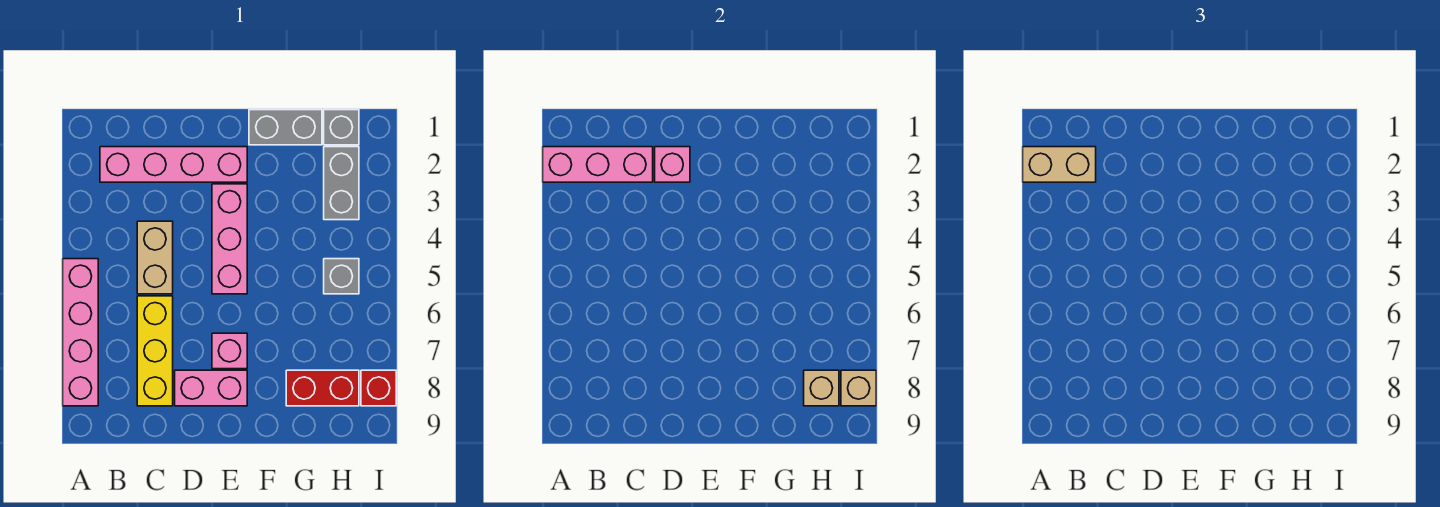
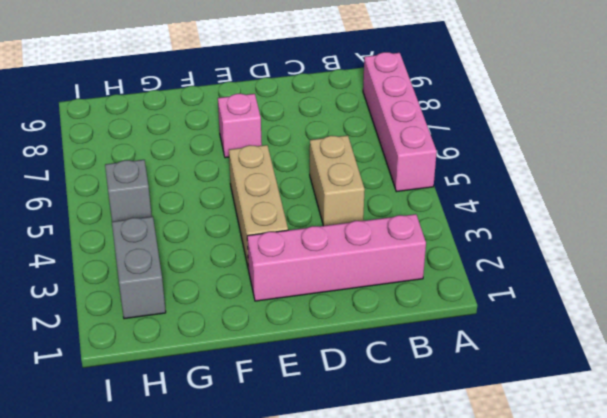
tan 1x3 brick [229,145,288,270] -> pink 1x3 brick [212,184,247,294]
none -> yellow 1x3 brick [137,296,173,406]
none -> pink 1x2 brick [175,370,247,406]
none -> grey 1x2 brick [249,110,322,145]

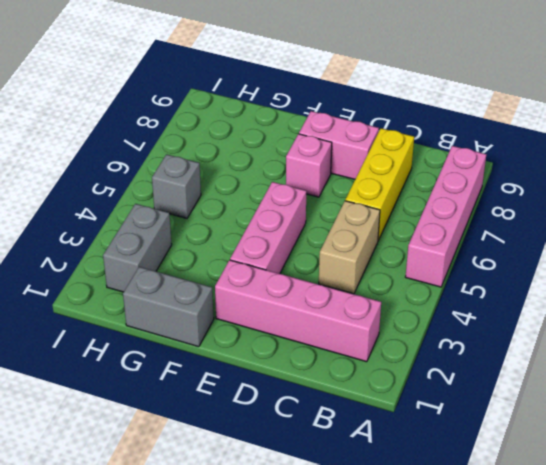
none -> red 1x2 brick [286,370,359,406]
none -> grey 1x1 brick [324,110,359,145]
none -> red 1x1 brick [361,370,396,406]

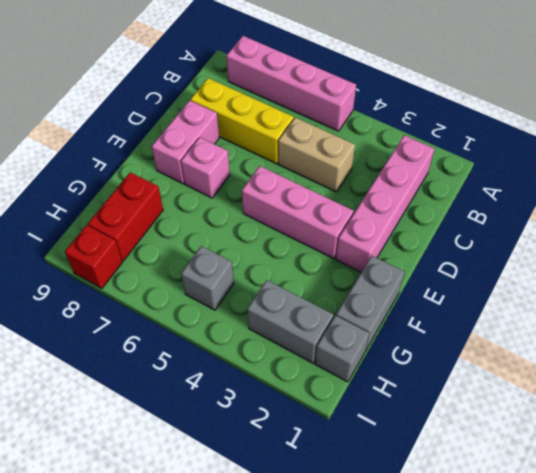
none -> pink 1x3 brick [543,147,653,182]
none -> pink 1x1 brick [655,147,690,182]
none -> tan 1x1 brick [804,370,839,406]

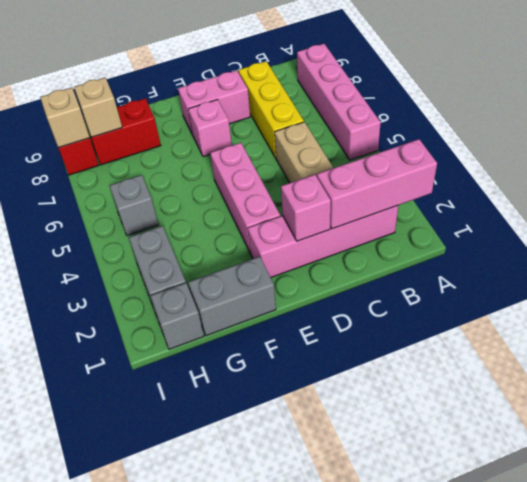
none -> tan 1x2 brick [1023,147,1096,182]

